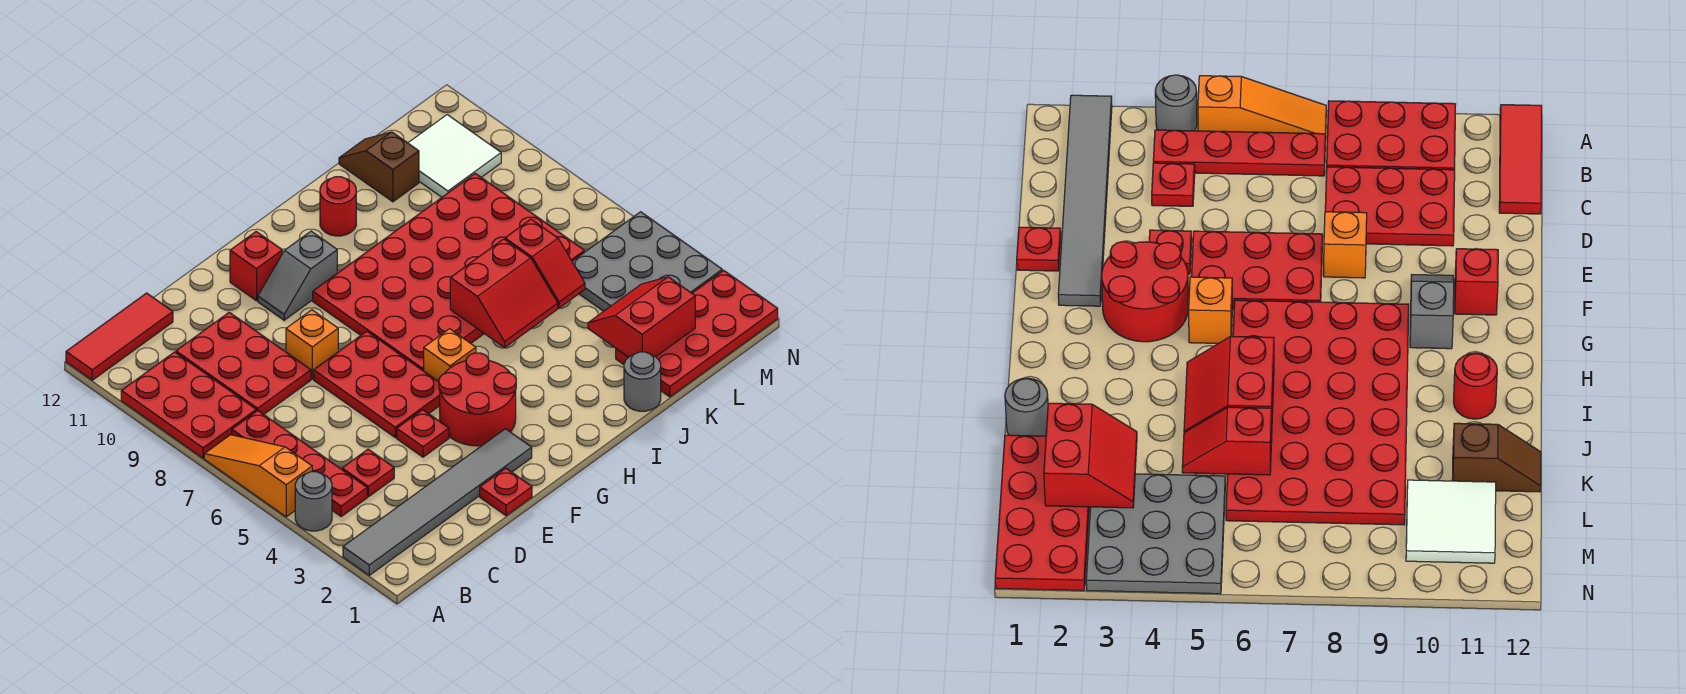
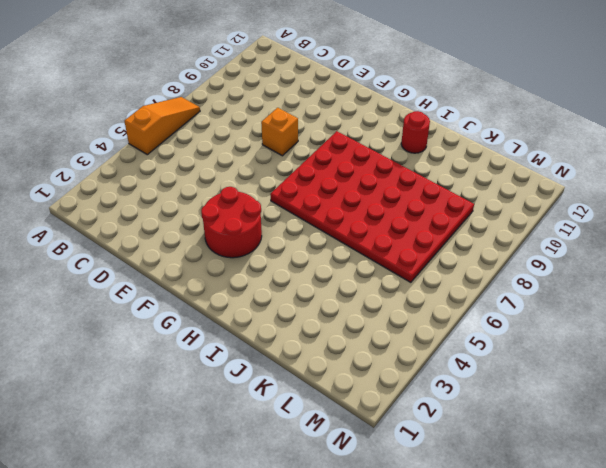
none -> grey 1x6 tile [343,429,532,575]
none -> grey 1x1 round brick [295,472,332,531]
none -> red 2x3 plate [121,352,256,458]

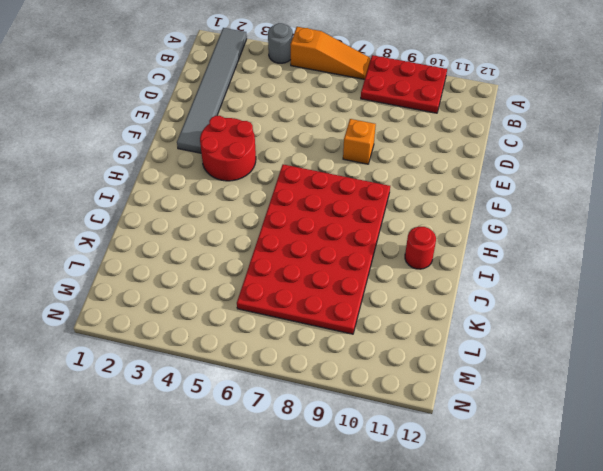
none -> red 1x3 tile [66,293,173,380]
none -> red 1x4 plate [232,410,367,516]
none -> red 1x1 plate [342,449,394,497]

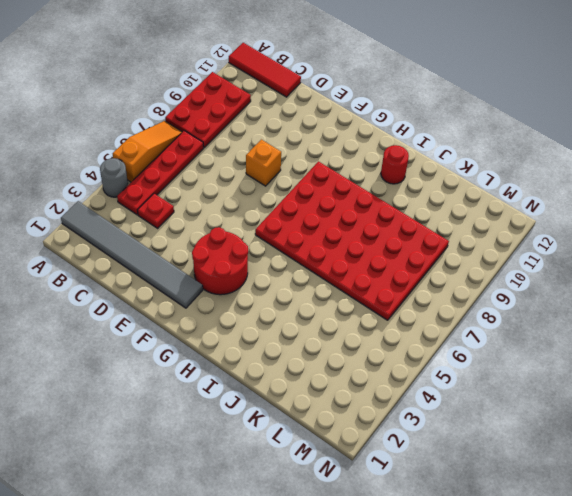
none -> red 2x3 plate [176,312,311,414]
none -> red 1x1 plate [480,468,532,516]
none -> red 1x1 plate [397,410,449,457]

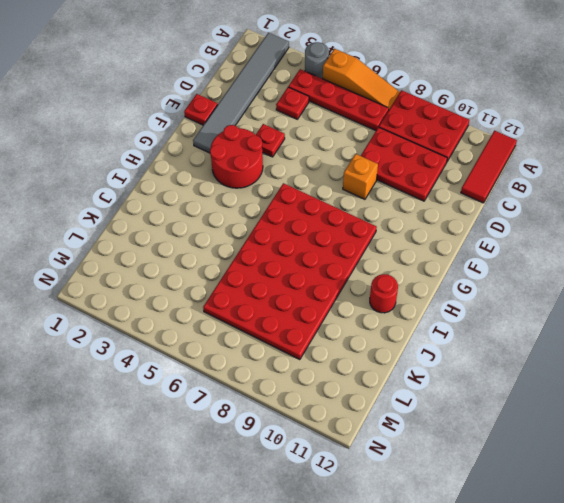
none -> red 2x3 plate [314,331,440,438]
none -> grey 1x2 slope [258,231,337,320]
none -> red 1x1 brick [230,232,282,301]

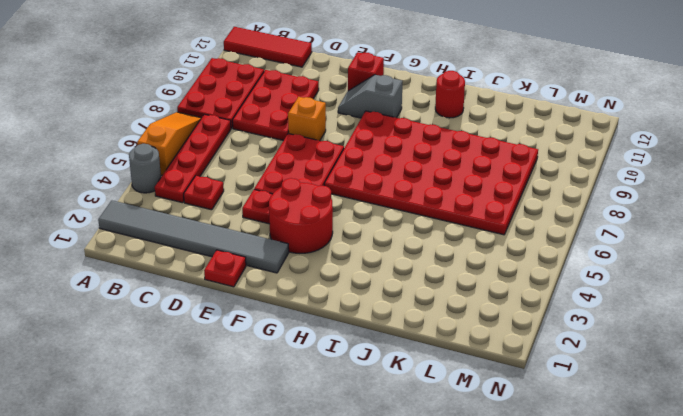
none -> orange 1x1 brick [424,329,476,382]
none -> grey 1x1 round brick [624,352,661,411]
none -> red 2x4 plate [616,270,778,397]

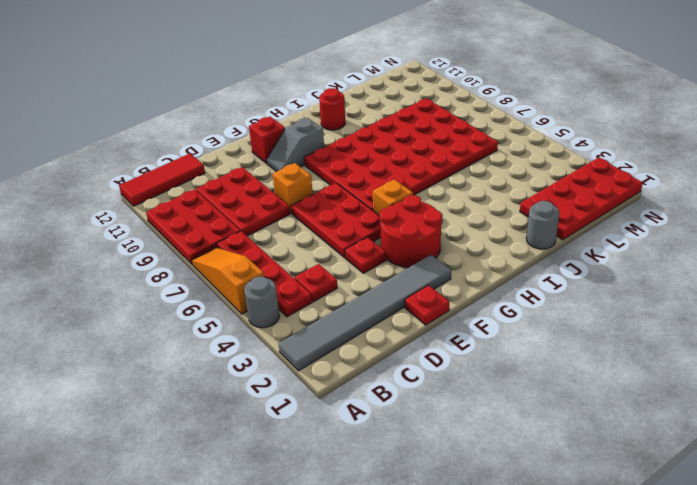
none -> brown 1x2 slope [339,132,419,202]
none -> grey 3x3 plate [572,212,722,311]
none -> white 2x2 tile [408,115,501,197]

